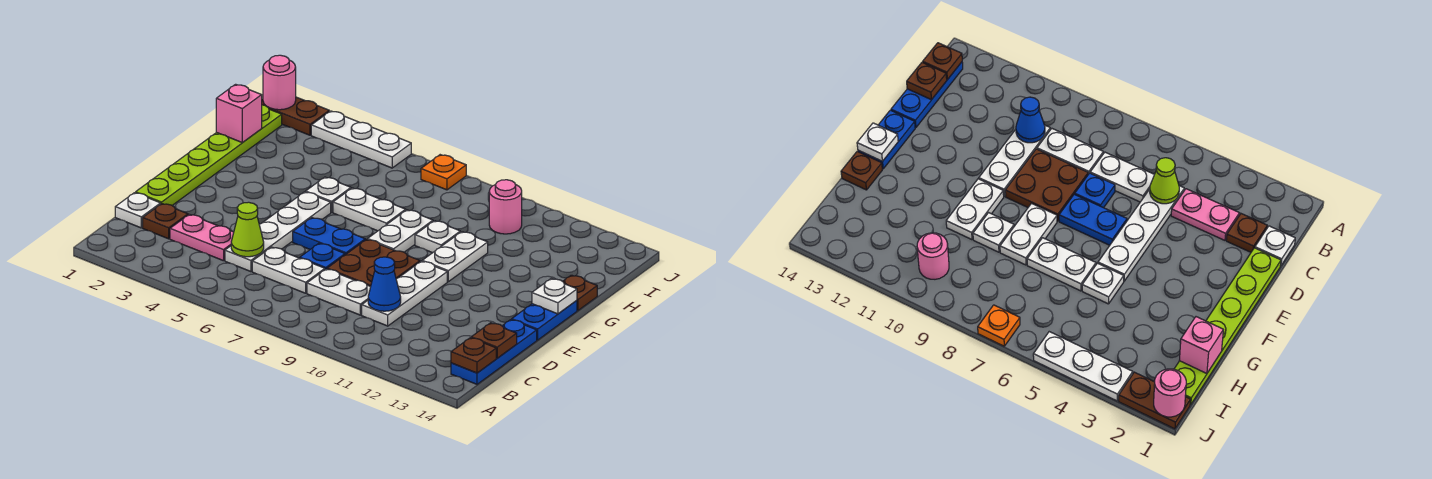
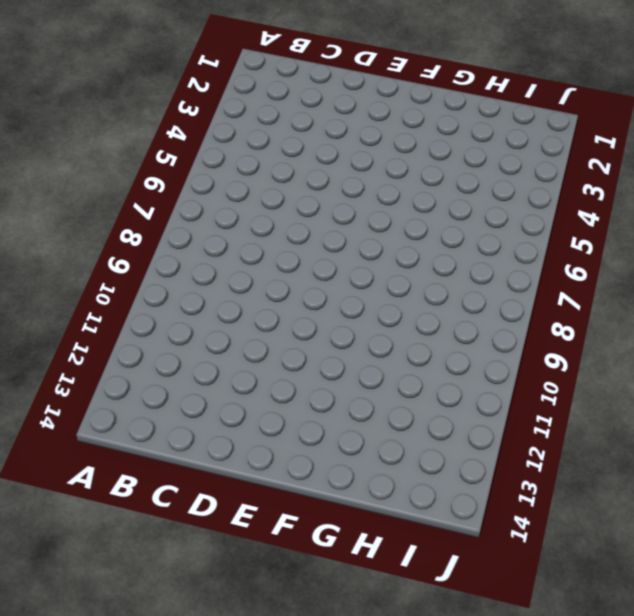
none -> blue 1x3 plate [451,320,537,384]
none -> white 1x1 plate [115,193,161,228]
none -> brown 1x1 plate [143,204,188,239]
none -> pink 1x2 plate [170,214,234,261]

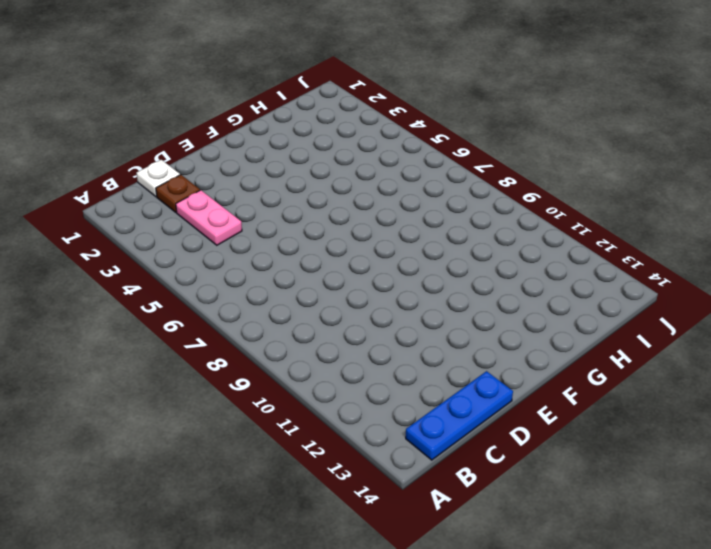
none -> white 1x4 plate [225,192,331,272]
none -> white 1x2 plate [252,247,325,293]
none -> white 1x2 plate [307,269,371,315]
none -> white 1x3 plate [362,261,447,326]

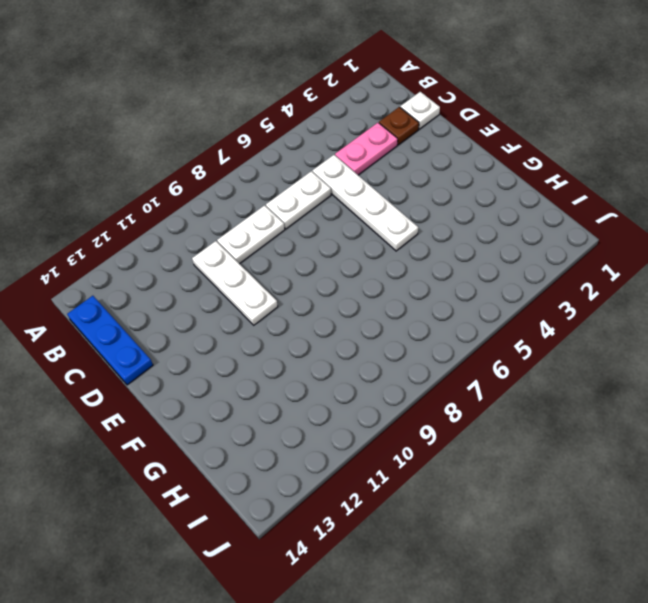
none -> lime 1x6 plate [136,105,282,205]
none -> blue 1x1 plate [300,243,345,269]
none -> brown 2x2 plate [327,239,420,286]
none -> blue 1x2 plate [293,218,365,255]

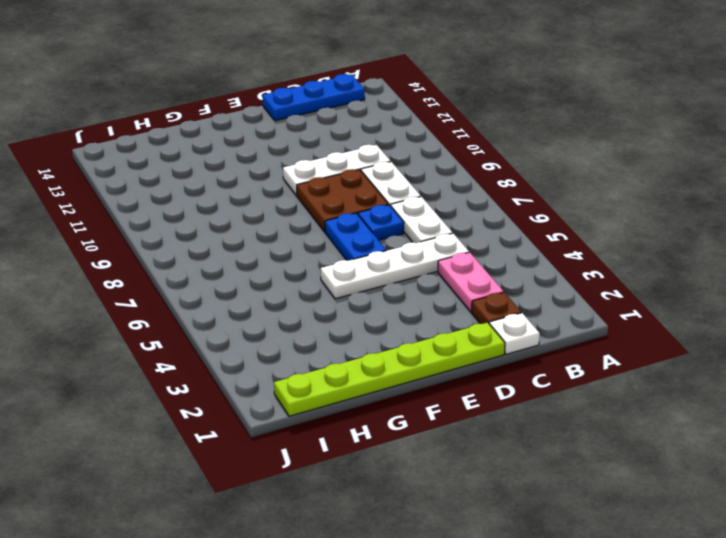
none -> blue 1x2 plate [512,300,577,340]
none -> white 1x2 plate [368,210,433,252]
none -> white 1x2 plate [422,232,488,282]
none -> white 1x1 plate [306,177,351,212]

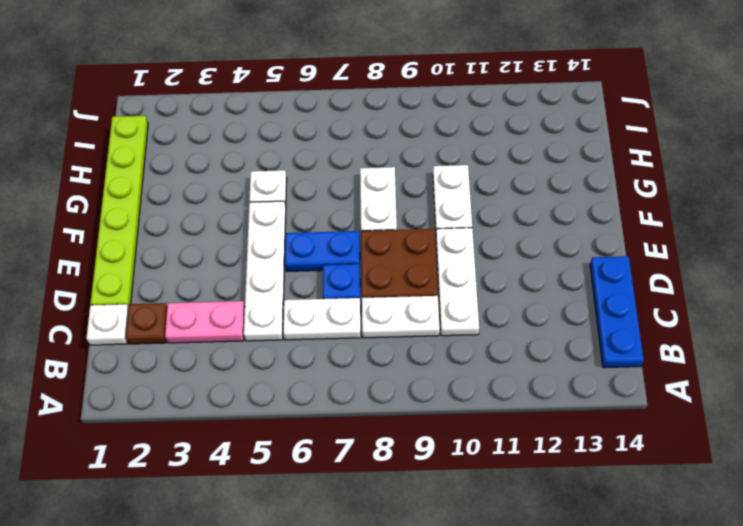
none -> blue 1x2 plate [512,300,577,340]
none -> white 1x2 plate [333,188,406,231]
none -> white 1x1 plate [415,221,460,253]
none -> brown 1x1 plate [563,275,597,310]

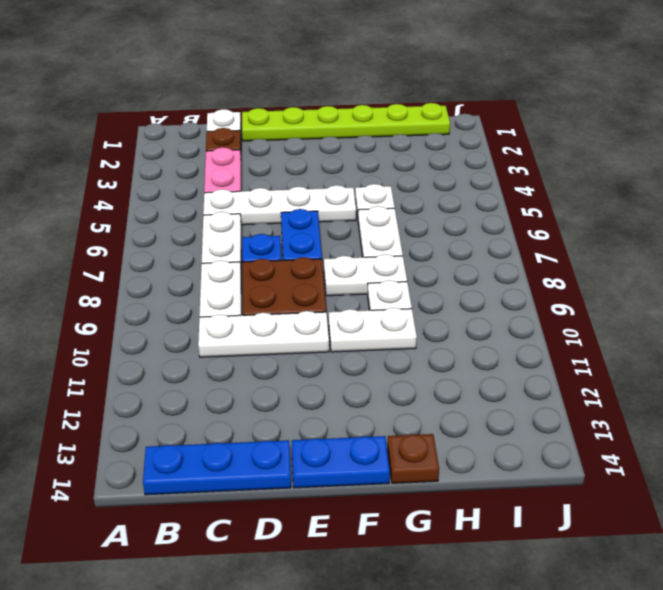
none -> pink 1x1 round brick [489,180,522,234]
none -> brown 1x2 plate [262,97,329,135]
none -> white 1x3 plate [311,111,411,168]
none -> orange 1x1 plate [421,155,466,190]

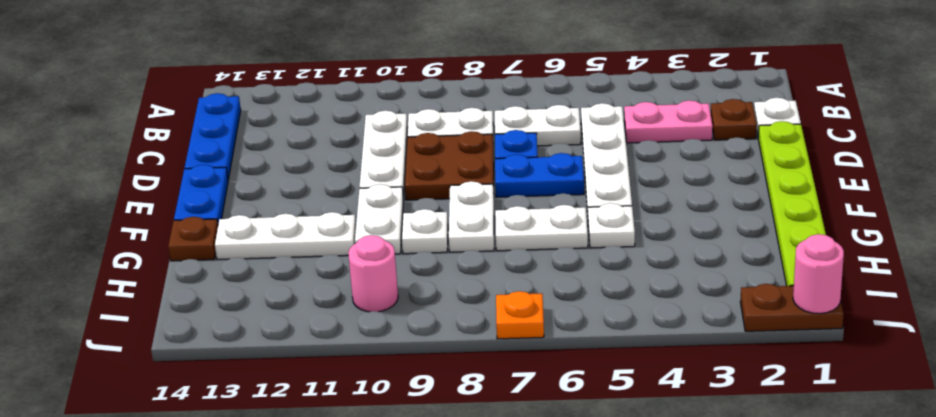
white 1x3 plate [215,212,356,259] -> white 1x3 plate moved to [311,111,411,168]
none -> brown 1x1 plate [451,338,496,373]
none -> lime 1x1 cone [231,202,264,257]
none -> blue 1x1 cone [368,257,401,311]
none -> brown 1x1 plate [471,323,517,358]

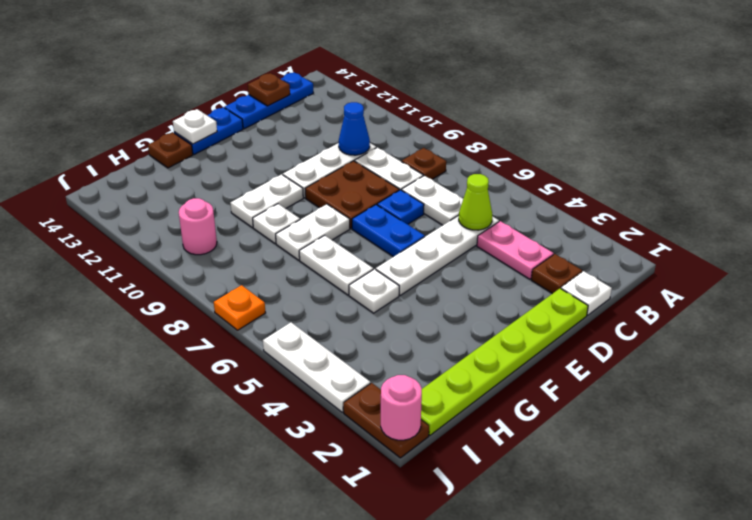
brown 1x1 plate [402,148,446,179] -> brown 1x1 plate moved to [451,338,496,373]
none -> pink 1x1 brick [216,84,262,143]

